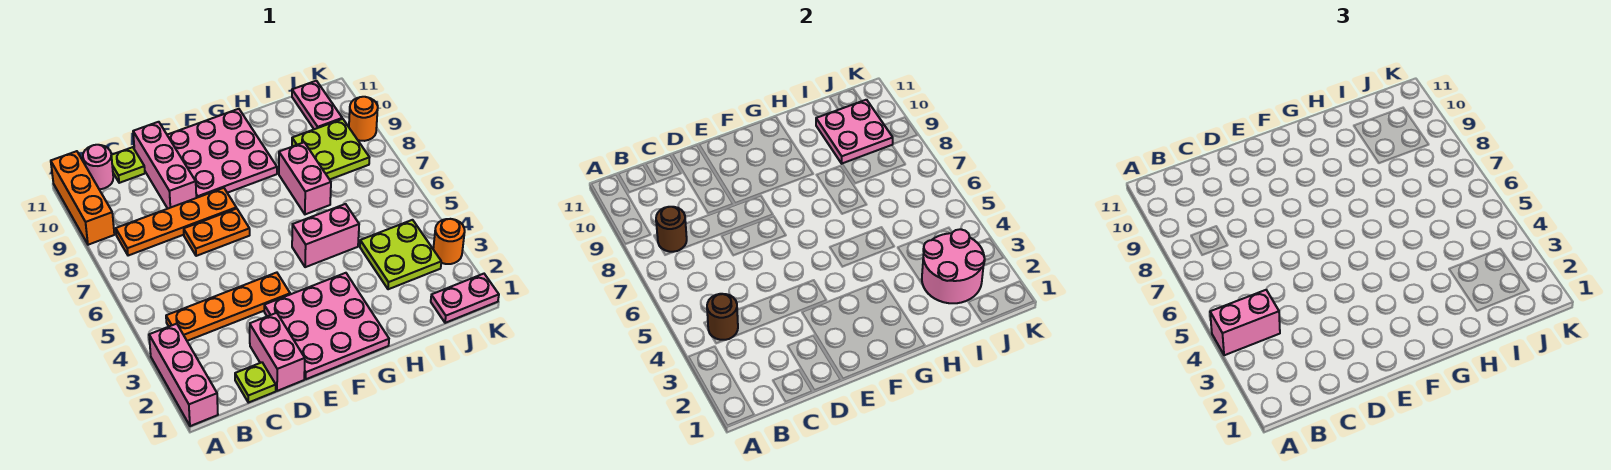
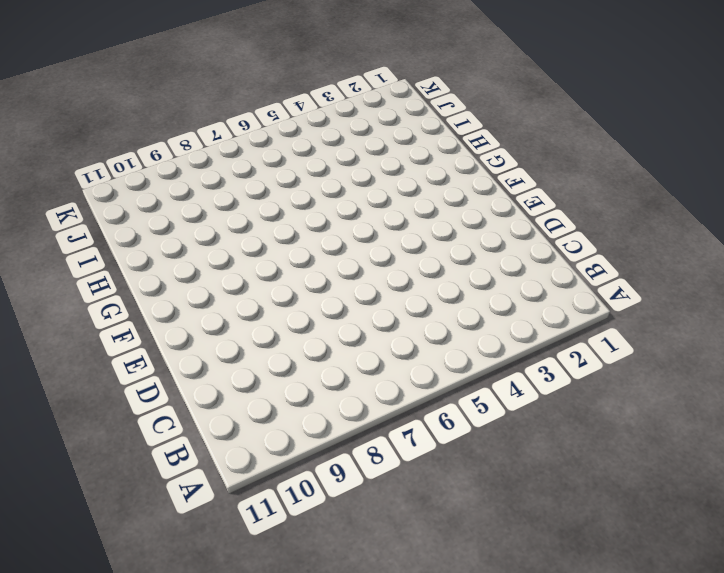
none -> pink 1x3 brick [149,324,218,426]
none -> orange 1x3 brick [51,151,114,245]
none -> orange 1x4 plate [166,273,290,341]

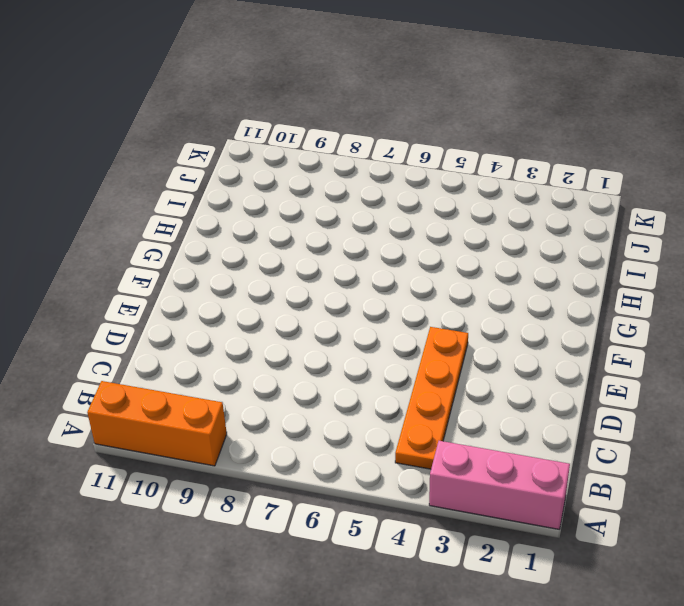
none -> orange 1x4 plate [116,188,236,256]
none -> pink 1x1 round brick [83,145,113,189]
none -> lime 1x1 plate [235,362,276,403]

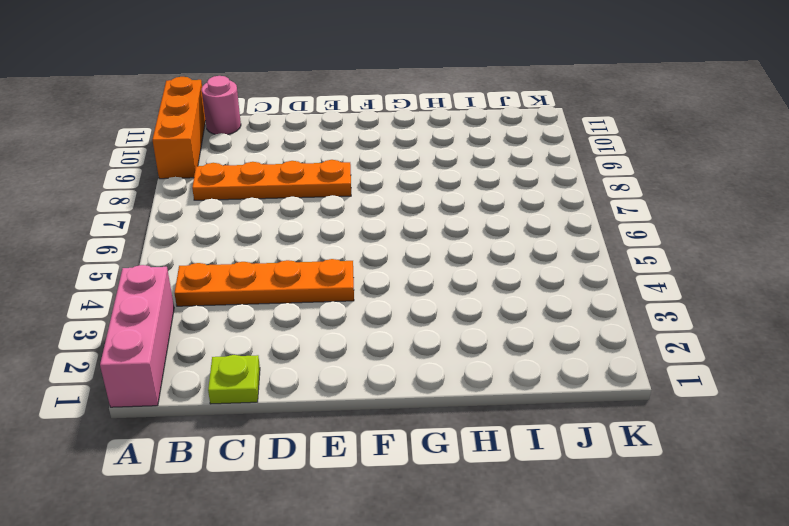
none -> lime 1x1 plate [111,147,145,183]
none -> pink 1x2 brick [250,313,305,391]
none -> orange 1x2 plate [184,208,250,256]

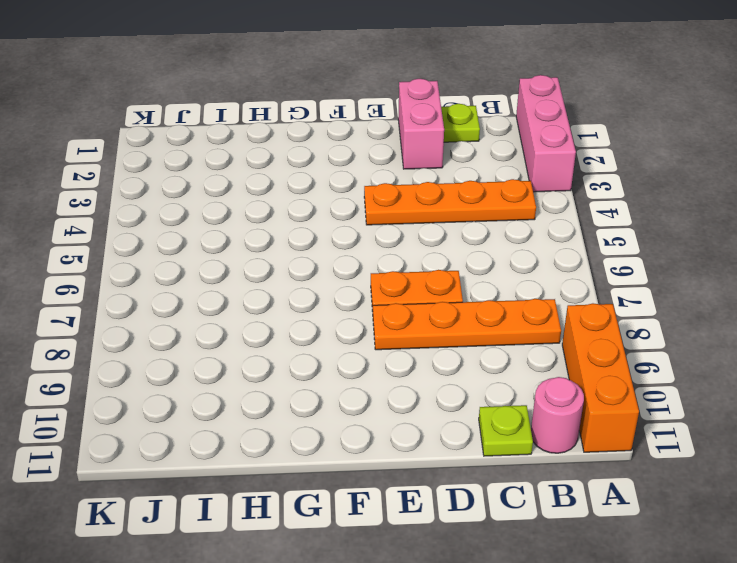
none -> pink 1x3 brick [133,122,196,209]
none -> pink 3x3 plate [264,273,389,379]
none -> pink 3x3 plate [167,109,277,198]

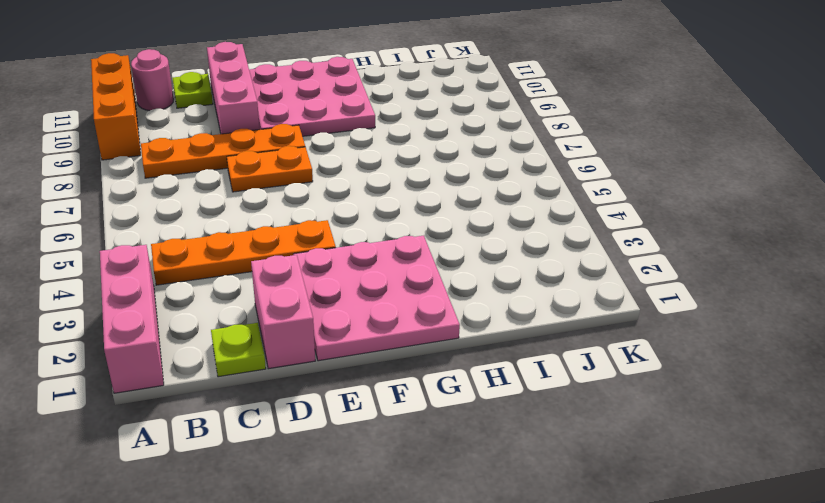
none -> pink 1x2 brick [292,204,359,267]
none -> pink 1x2 brick [279,142,331,214]
none -> lime 2x2 plate [360,220,441,289]

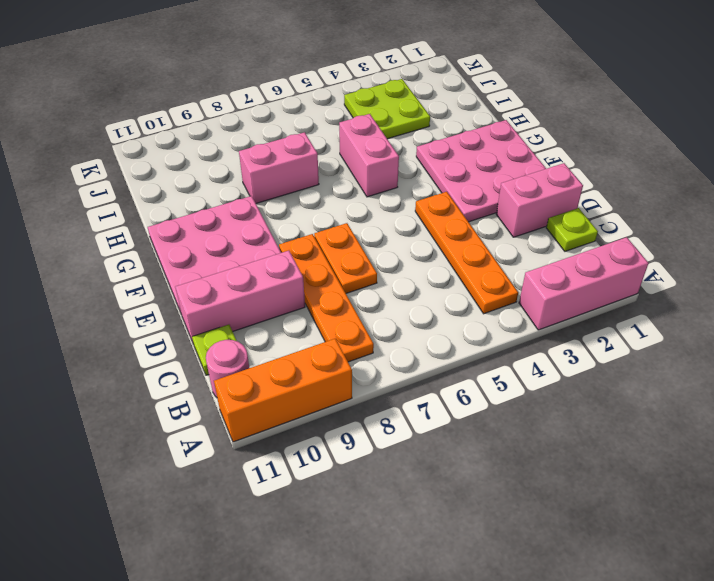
none -> lime 2x2 plate [292,119,370,180]
none -> pink 1x2 plate [431,274,499,323]
none -> pink 1x2 plate [292,81,342,129]

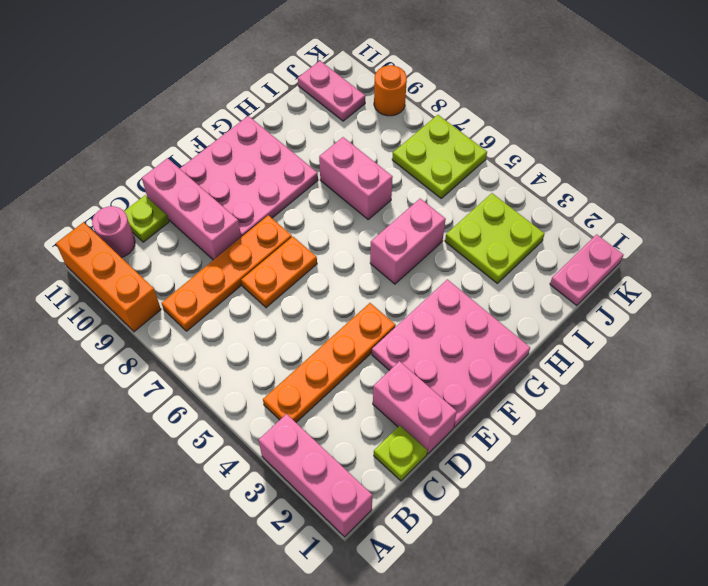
lime 2x2 plate [392,115,487,198] -> lime 2x2 plate moved to [292,119,370,180]
none -> orange 1x1 round brick [433,219,465,264]
none -> brown 1x1 round brick [707,294,738,340]
none -> brown 1x1 round brick [656,207,687,252]

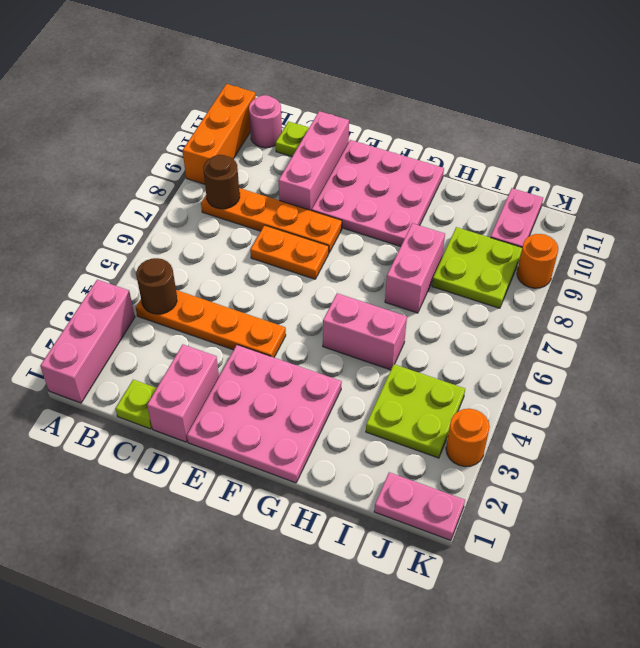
none -> pink 2x2 round brick [922,229,985,303]
none -> pink 2x2 plate [816,100,893,164]
none -> pink 1x2 brick [1210,290,1280,355]

